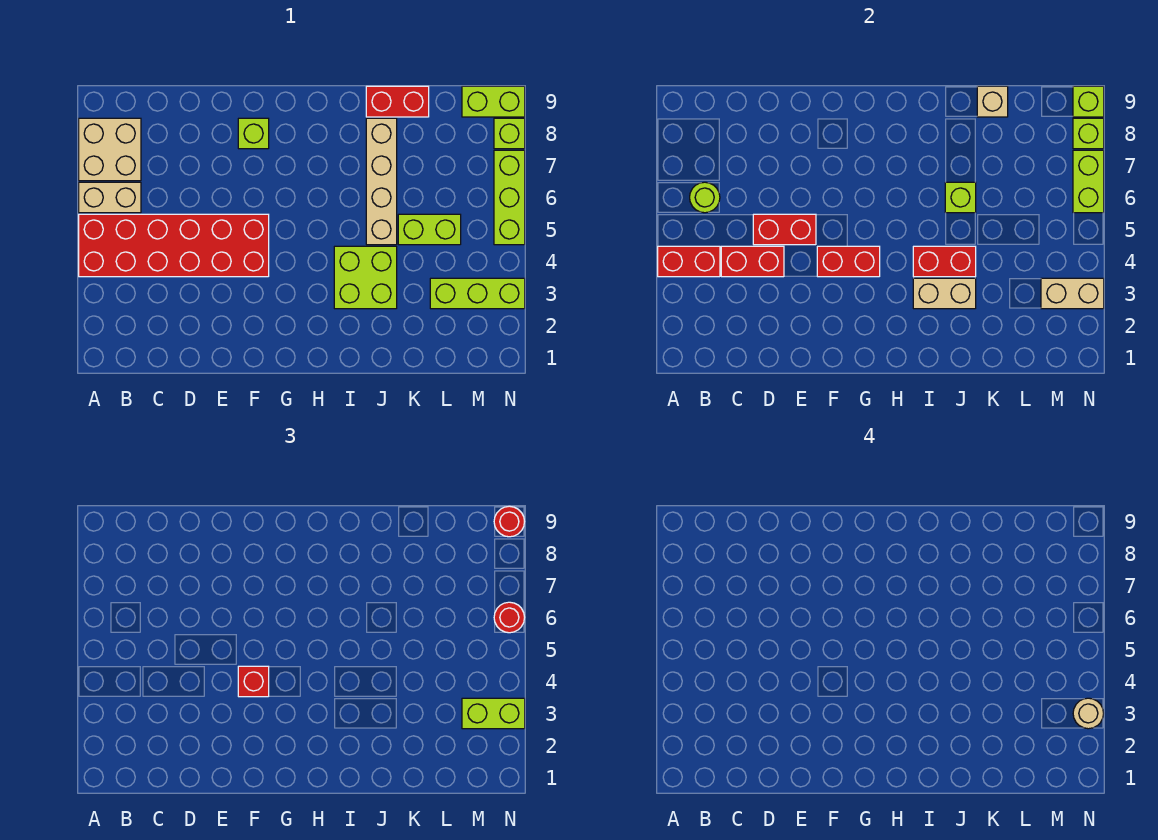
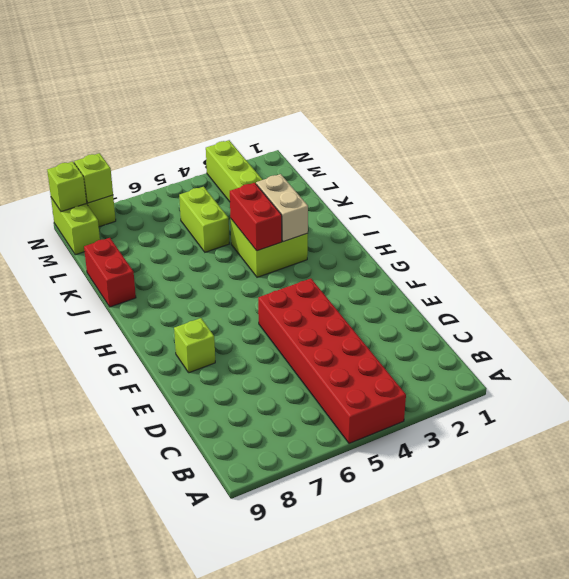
none -> tan 1x2 brick [79,182,141,213]
none -> tan 2x2 brick [79,118,141,181]
none -> tan 1x4 brick [366,118,397,245]
none -> lime 1x3 brick [494,150,525,245]

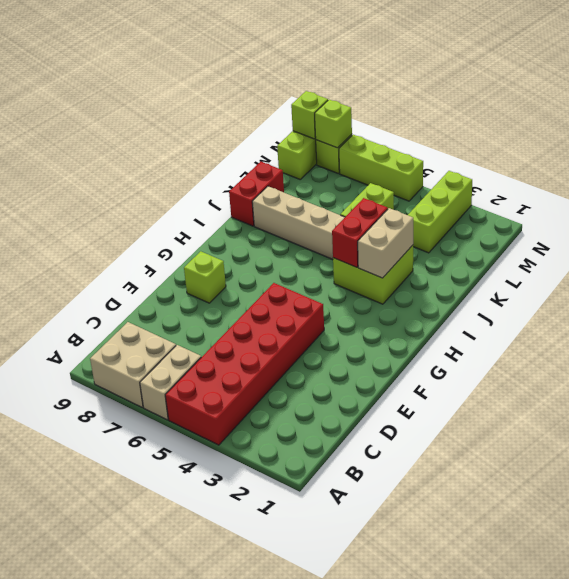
none -> red 1x2 brick [658,246,720,277]
none -> lime 1x1 round brick [690,182,720,213]
none -> red 1x2 brick [721,246,784,277]
none -> red 1x2 brick [753,214,816,245]

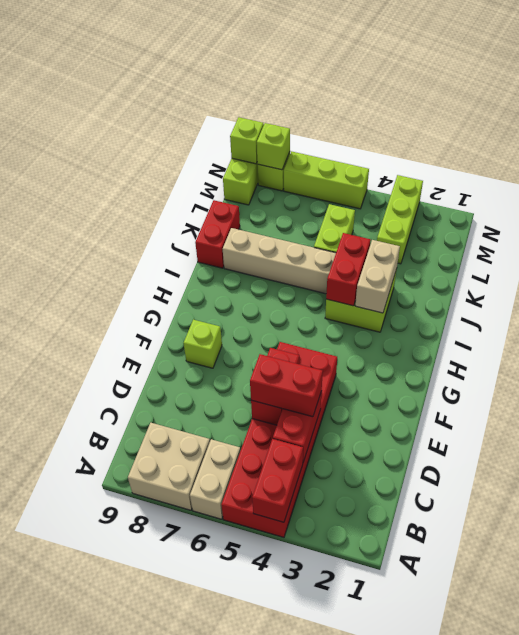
red 1x2 brick [250,354,323,417] -> red 1x2 brick turned to [817,246,880,277]
none -> lime 1x1 round brick [690,182,720,213]
none -> lime 1x1 brick [945,182,976,213]
none -> tan 1x1 brick [977,86,1008,117]
none -> tan 1x2 brick [1041,278,1104,309]

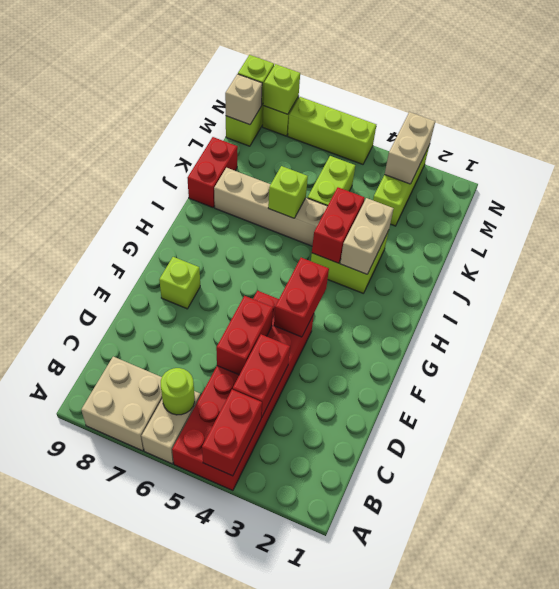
tan 1x1 brick [225,74,262,125] -> tan 1x1 brick moved to [977,86,1008,117]
none -> lime 1x2 brick [1073,150,1104,213]
none -> red 1x1 brick [238,666,269,697]
none -> lime 1x2 brick [462,698,525,729]
none -> red 1x1 round brick [494,602,525,633]

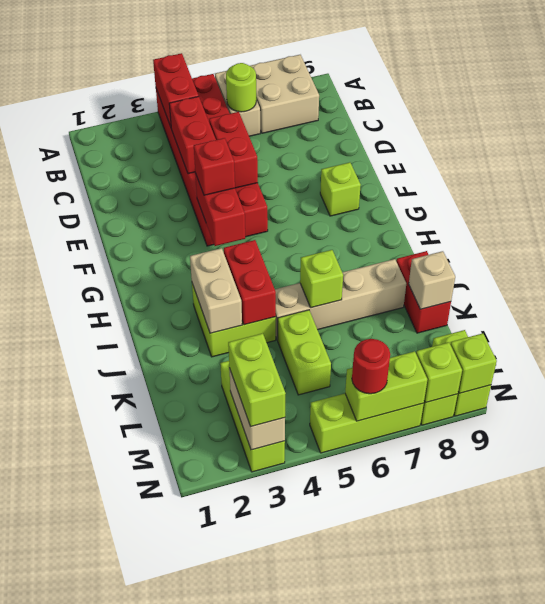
none -> red 1x1 round brick [494,506,525,537]
none -> tan 1x1 round brick [1073,698,1104,729]

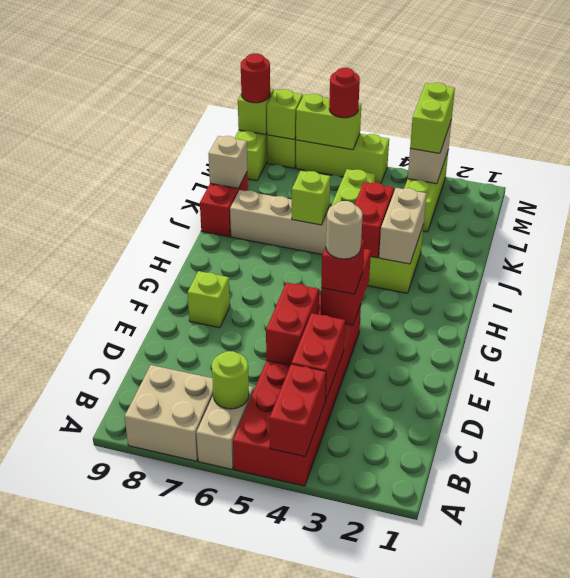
tan 1x1 round brick [326,201,363,259] -> tan 1x1 round brick moved to [1073,698,1104,729]

